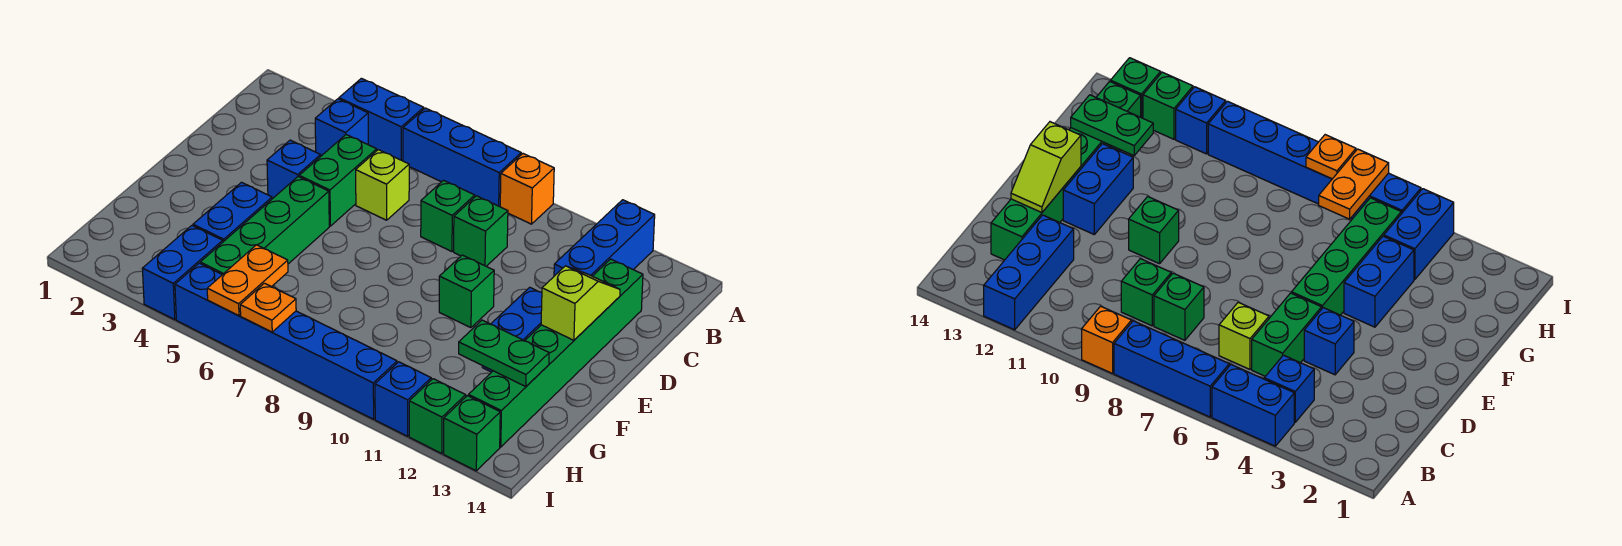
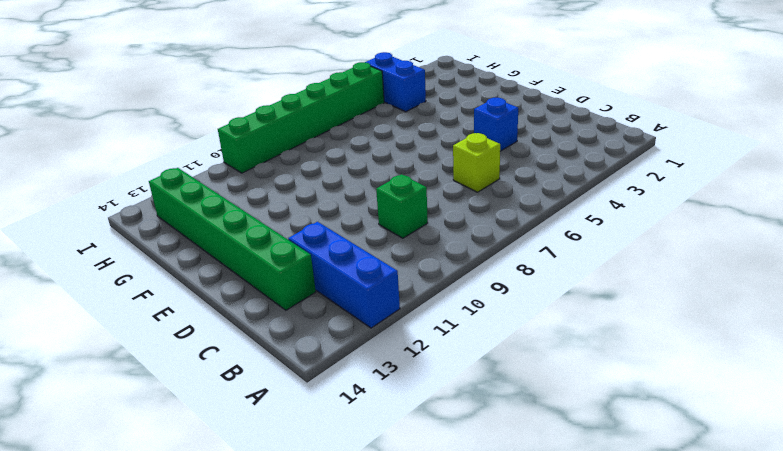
green 1x6 brick [218,62,384,173] -> blue 1x6 brick [175,263,397,419]
none -> blue 1x2 brick [339,78,424,161]
none -> blue 1x3 brick [403,108,521,207]
none -> orange 1x1 brick [500,154,554,224]

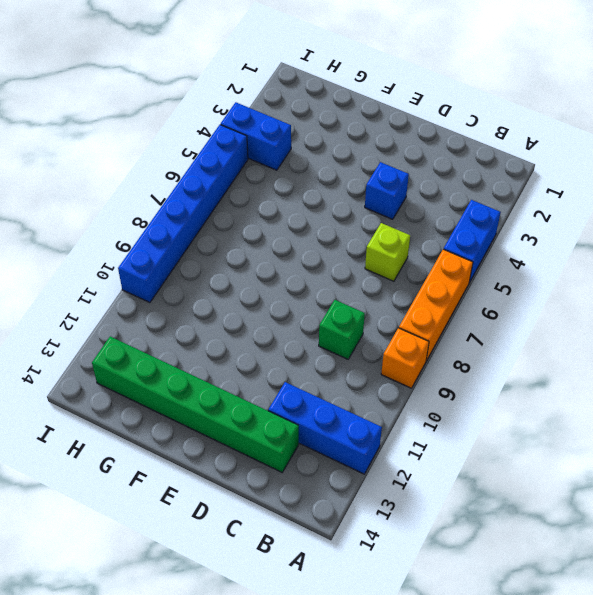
orange 1x3 brick [399,249,473,361] -> blue 1x3 brick [403,108,521,207]
none -> blue 1x1 brick [315,99,368,156]
none -> green 1x2 brick [299,135,377,226]
none -> green 1x1 brick [421,180,475,252]

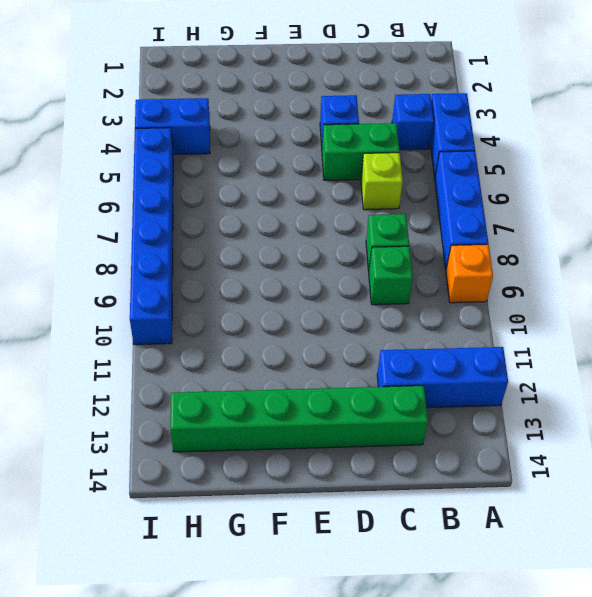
none -> green 1x4 brick [200,177,329,275]
none -> green 1x1 brick [439,255,494,328]
none -> blue 1x2 brick [482,287,542,372]

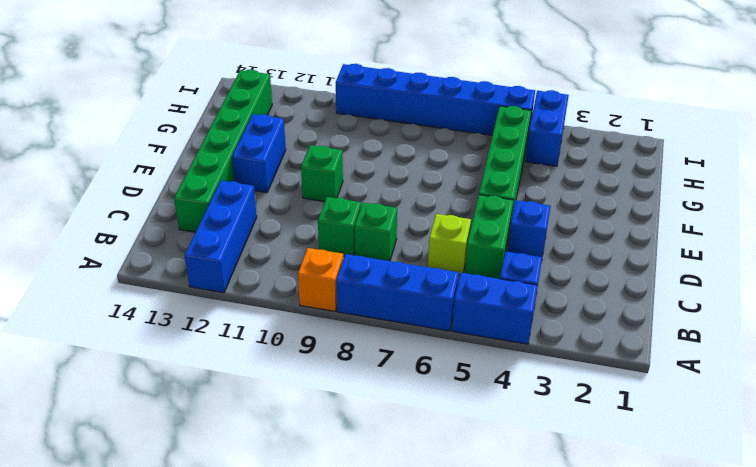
none -> blue 1x2 brick [193,182,272,242]
none -> blue 1x1 brick [375,362,431,436]
none -> green 1x1 brick [409,379,466,454]

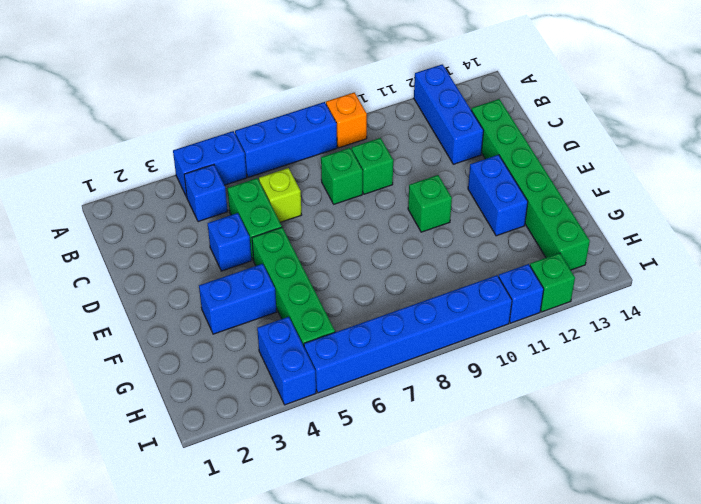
blue 1x2 brick [199,264,277,334] -> blue 1x2 brick turned to [193,182,272,242]
none -> green 1x1 brick [444,396,500,471]
none -> lime 1x2 slope [541,266,620,340]
none -> green 1x2 plate [459,320,549,387]

